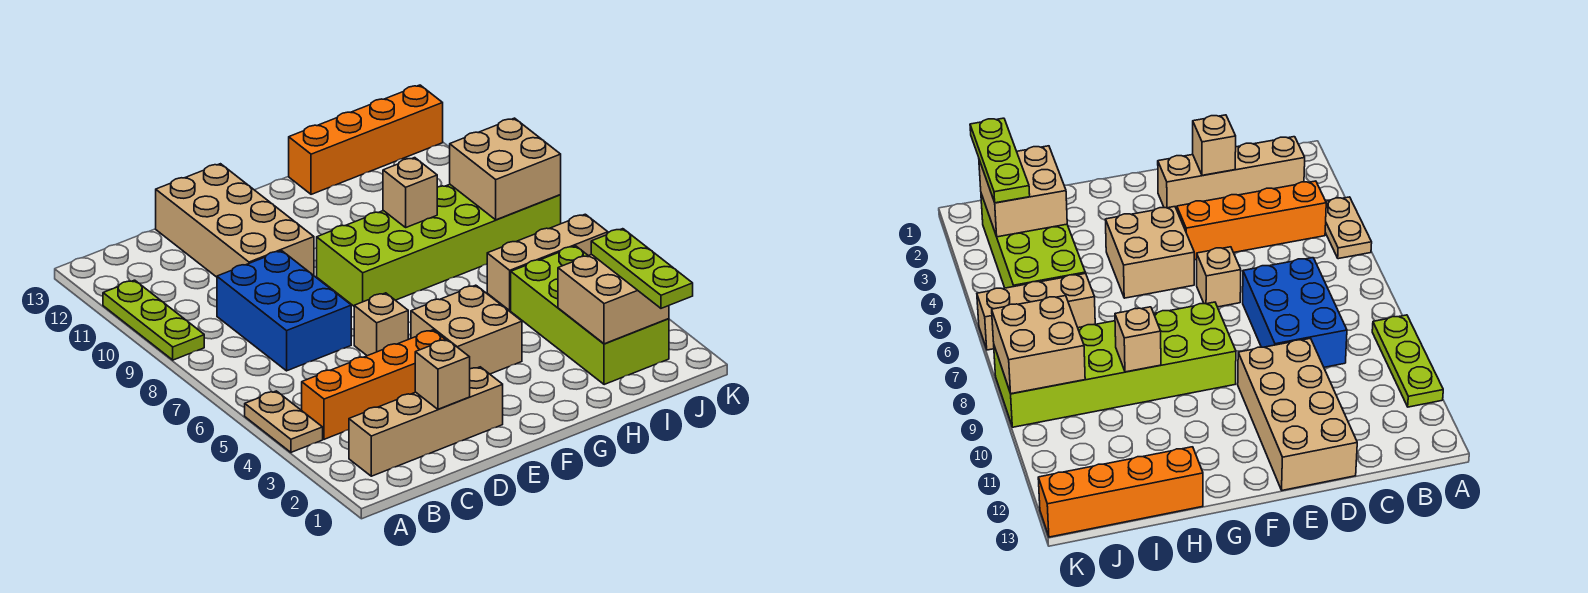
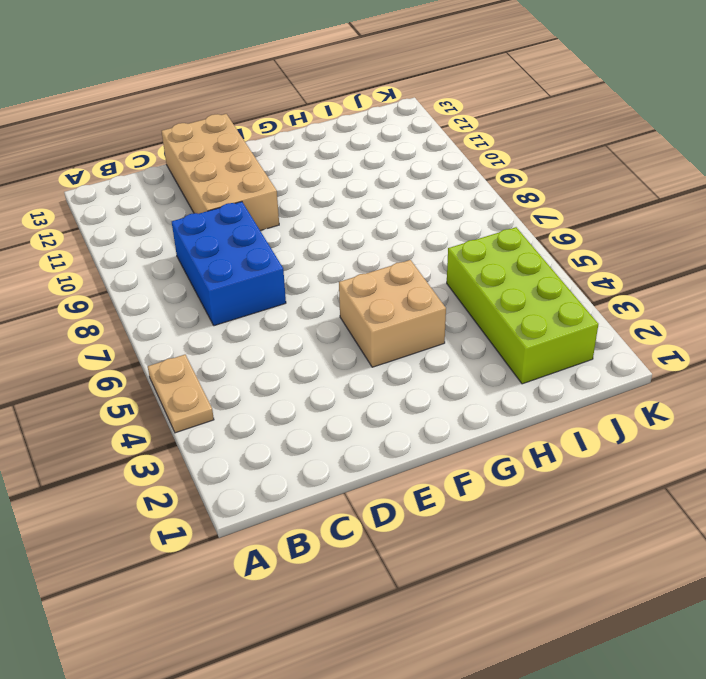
none -> lime 1x3 plate [103,280,204,360]
none -> tan 1x4 brick [349,367,503,476]
none -> orange 1x4 brick [302,330,445,439]

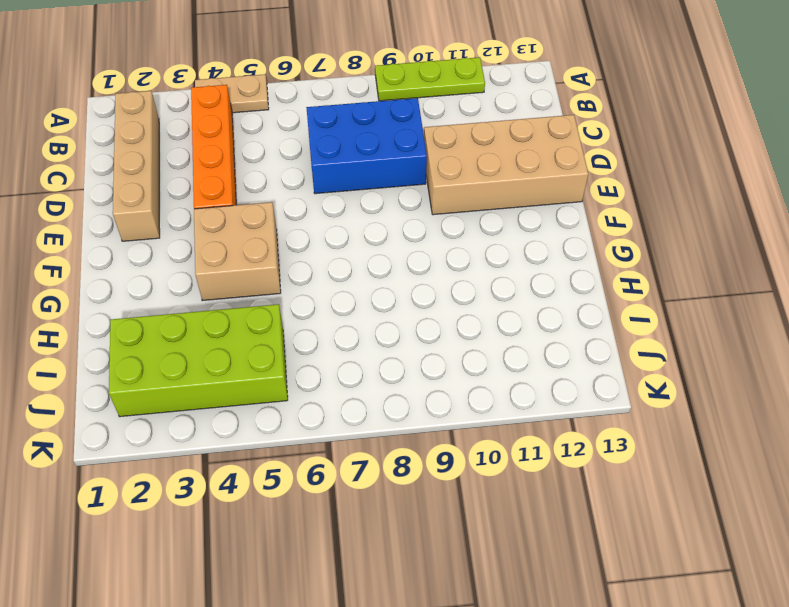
none -> tan 1x1 brick [354,293,408,356]
none -> lime 2x6 brick [317,184,561,306]
none -> orange 1x4 brick [289,85,443,194]

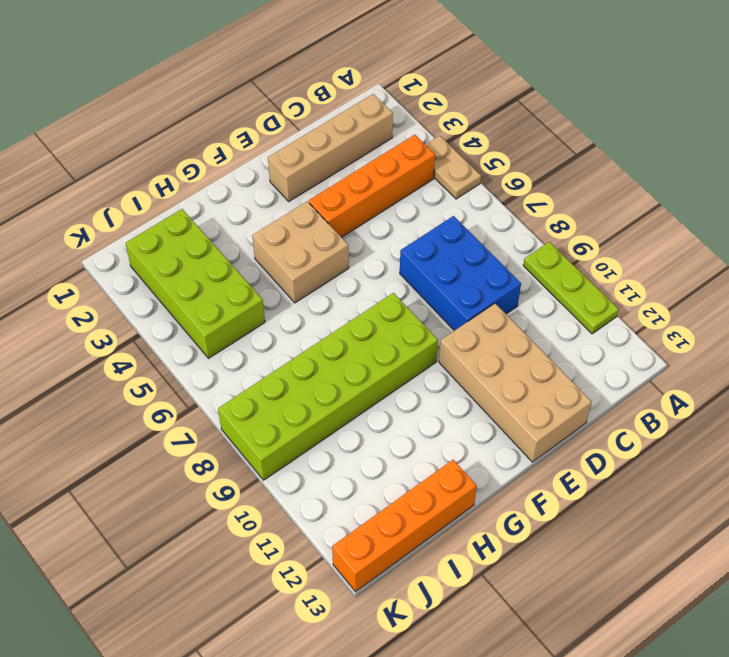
none -> tan 1x1 brick [354,293,408,356]
none -> tan 1x3 brick [487,214,608,310]
none -> tan 1x1 brick [415,339,470,409]

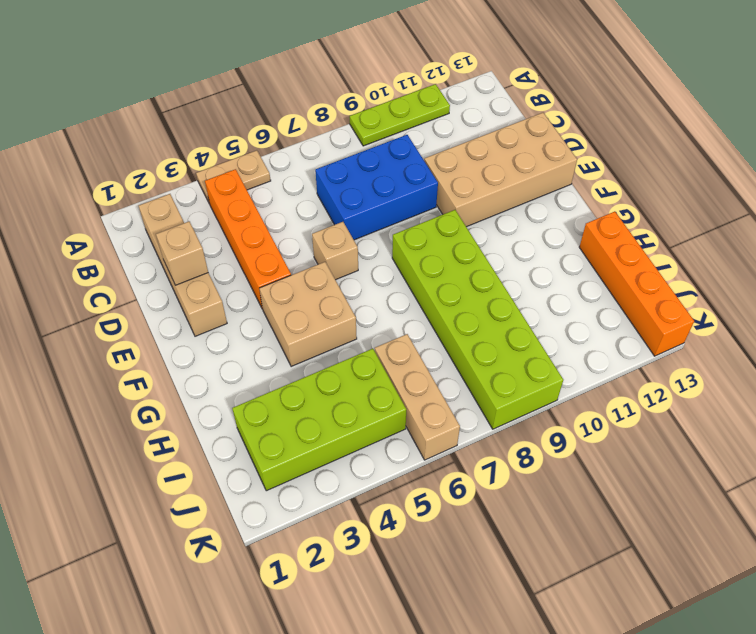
none -> tan 1x1 brick [383,158,437,227]
none -> tan 2x2 brick [558,254,669,344]
none -> tan 2x2 brick [450,118,561,220]

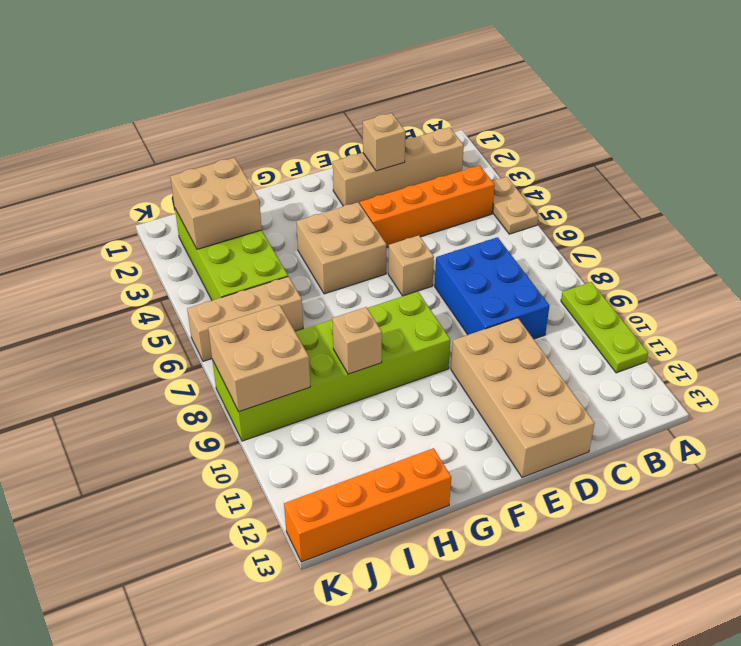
none -> lime 1x3 plate [591,229,693,308]

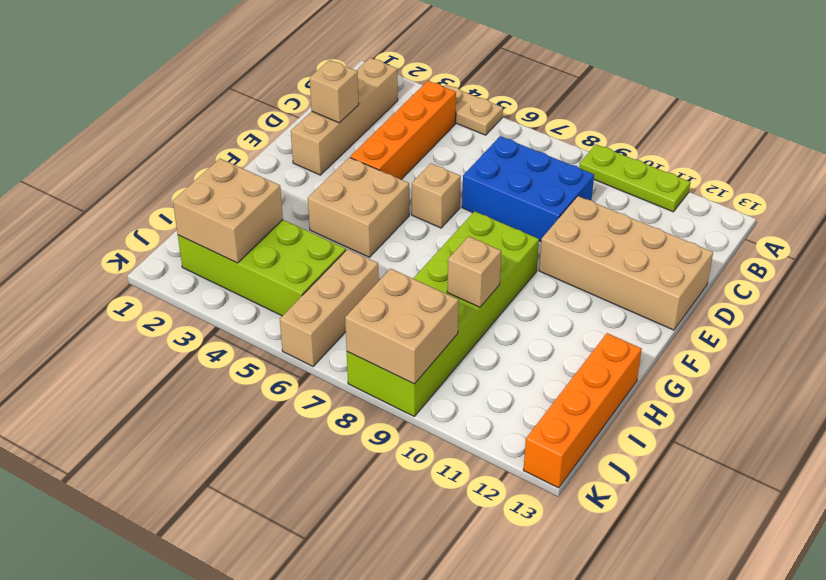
none -> lime 1x3 plate [591,229,693,308]

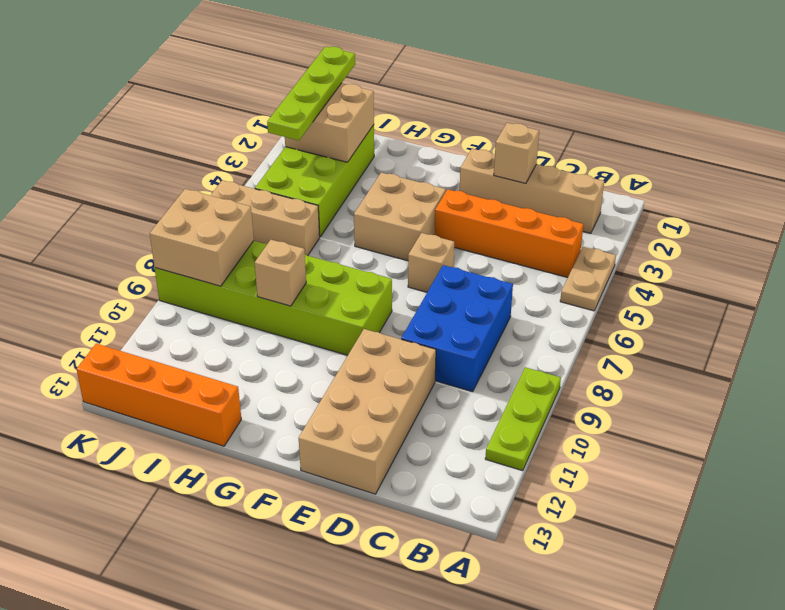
lime 1x4 plate [267,47,355,140] -> lime 1x3 plate [591,229,693,308]

